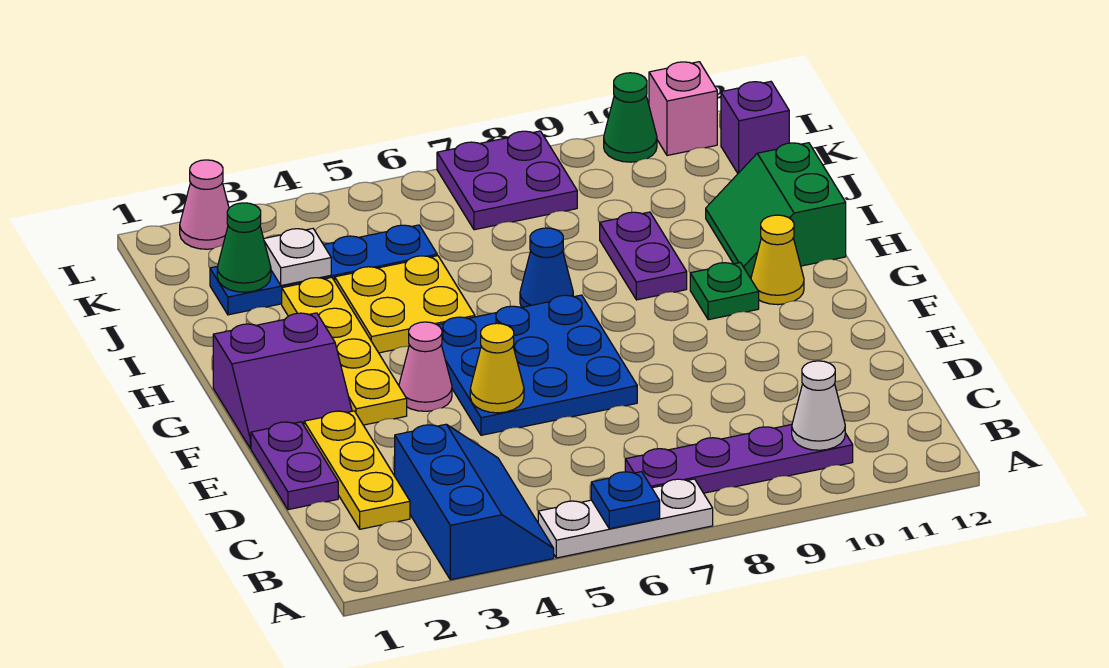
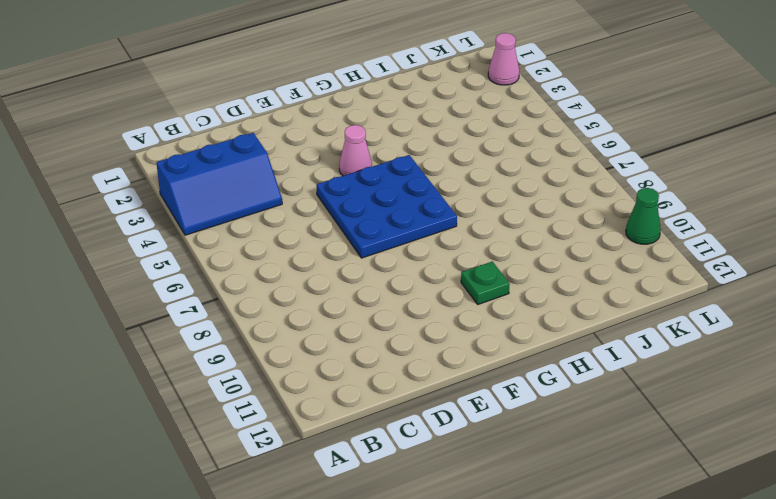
none -> white 1x3 plate [538,479,713,558]
none -> purple 1x4 plate [625,425,853,493]
none -> yellow 1x3 plate [304,411,410,529]

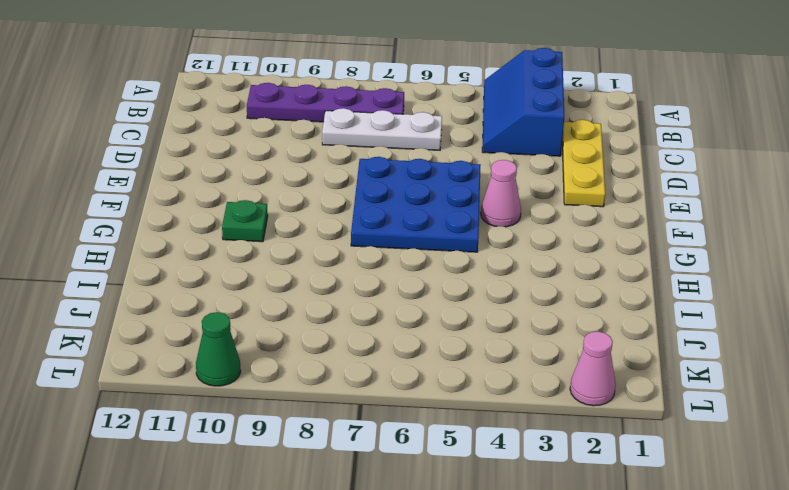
white 1x3 plate [322,108,442,150] -> white 1x3 plate moved to [538,479,713,558]
none -> purple 1x2 plate [251,422,338,510]
none -> purple 2x2 slope [213,313,352,448]
none -> yellow 1x4 plate [282,277,407,425]

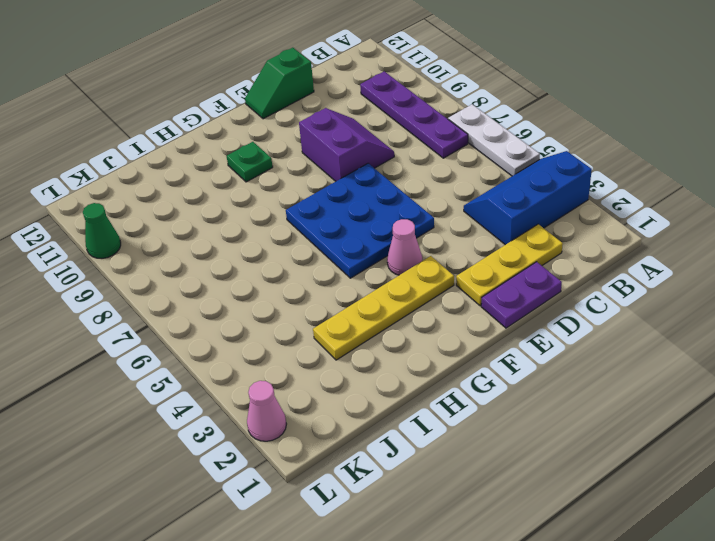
purple 2x2 slope [299,108,394,181] -> purple 2x2 slope moved to [213,313,352,448]
green 1x2 slope [245,48,314,119] -> none
none -> yellow 1x1 cone [751,215,804,305]
none -> yellow 2x2 plate [335,256,475,353]
none -> blue 1x1 cone [520,228,573,307]

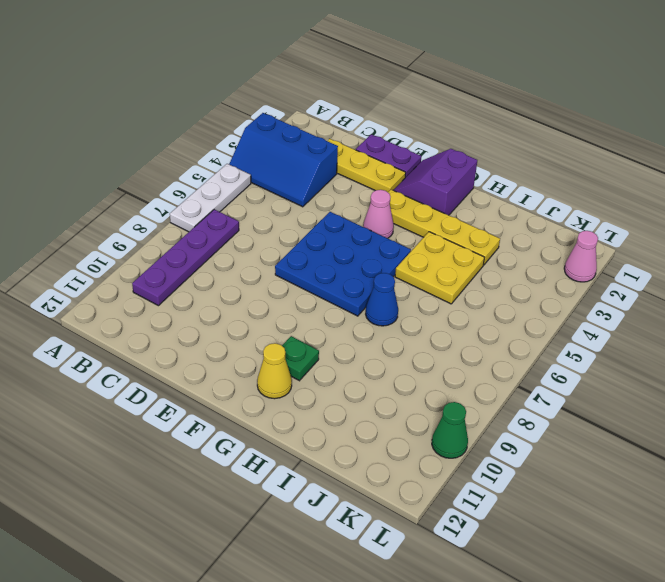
none -> purple 1x2 plate [600,212,687,300]
none -> green 2x2 slope [706,143,846,277]
none -> blue 1x4 plate [210,225,437,315]

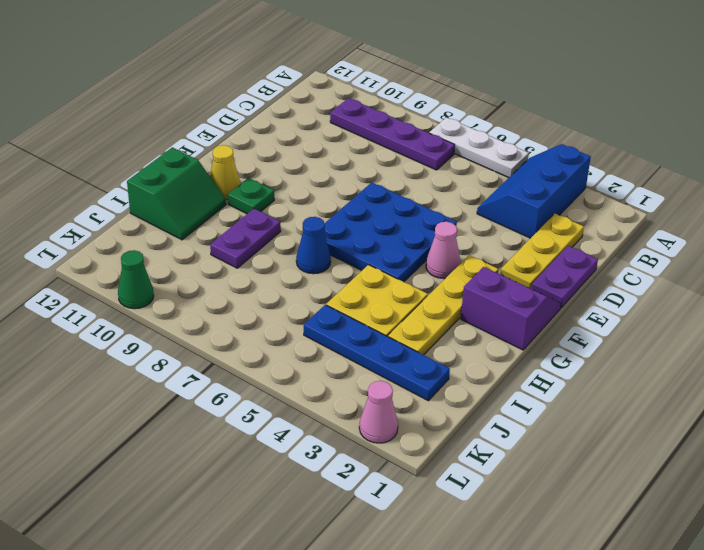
none -> purple 2x2 plate [437,131,577,230]
none -> purple 1x1 brick [721,81,789,173]
none -> pink 1x1 brick [649,62,717,156]

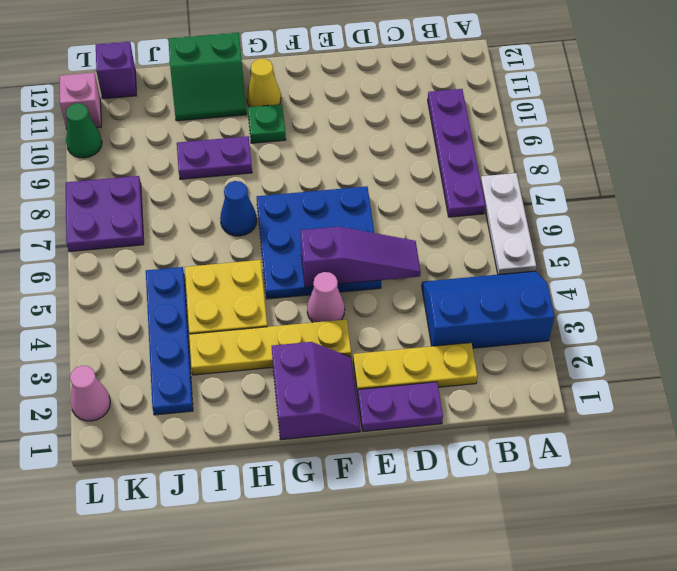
purple 1x3 slope [300,227,421,287] -> yellow 1x1 cone [470,323,524,413]
none -> blue 1x1 plate [591,472,660,529]
none -> white 1x1 cone [792,361,845,450]
none -> green 1x1 cone [217,203,271,292]

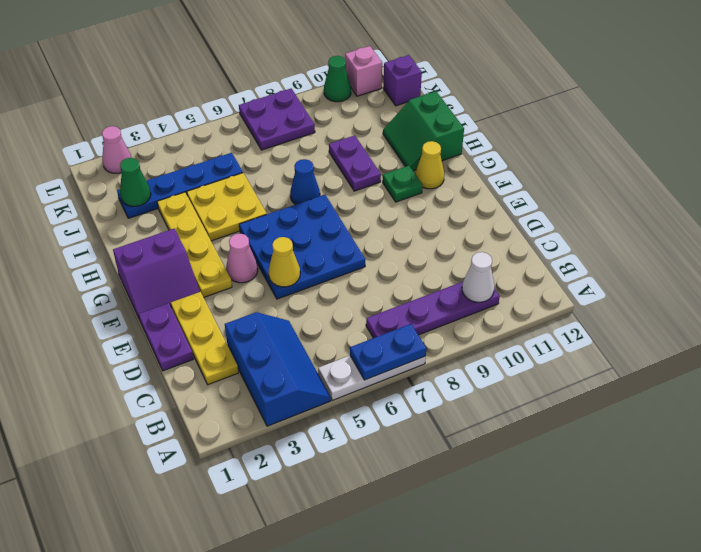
blue 1x2 plate [350,324,426,380] -> blue 1x1 plate [591,472,660,529]
none -> white 1x1 plate [264,229,331,286]

